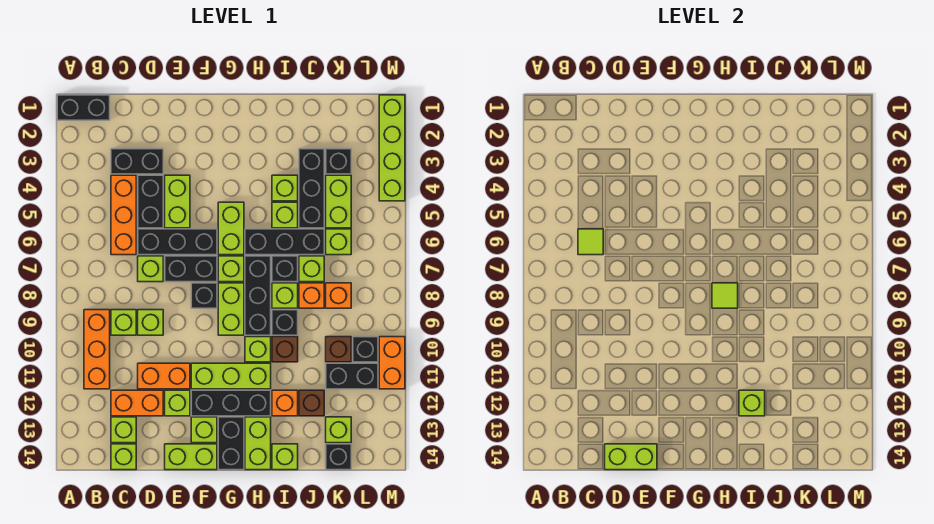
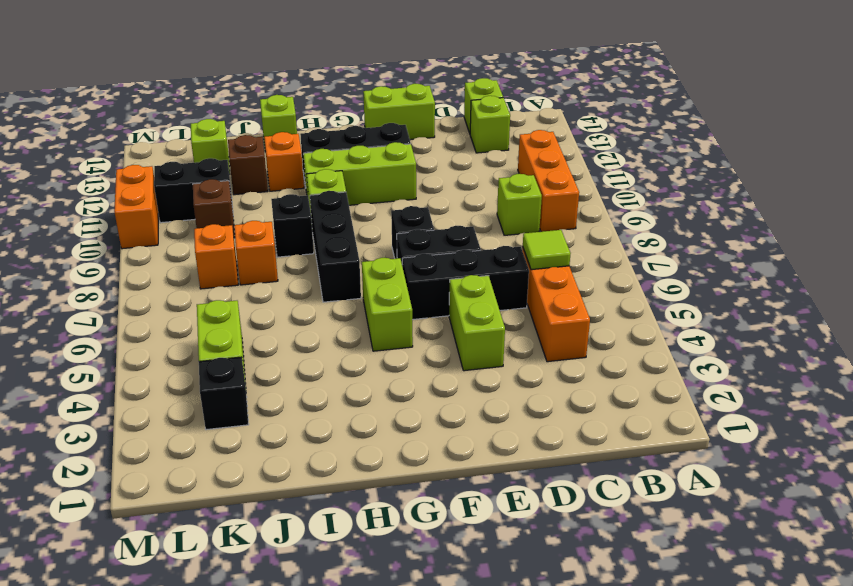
none -> black 1x2 brick [57,95,110,120]
none -> black 1x2 brick [111,149,163,174]
none -> orange 1x2 brick [111,390,163,416]
none -> black 1x2 brick [138,175,163,228]

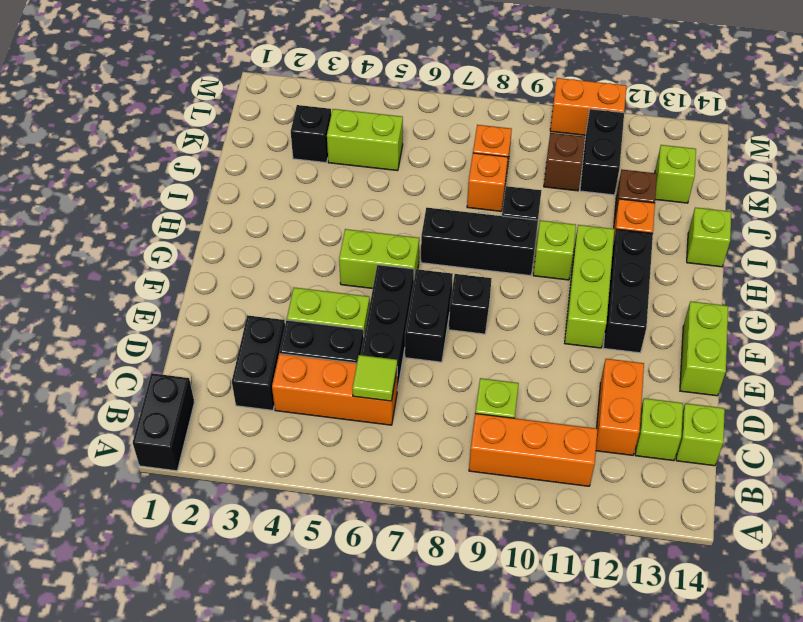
none -> lime 1x1 brick [138,256,163,282]
none -> lime 1x1 brick [138,310,163,335]
none -> orange 1x2 brick [138,363,190,389]
none -> lime 1x1 brick [165,390,190,416]

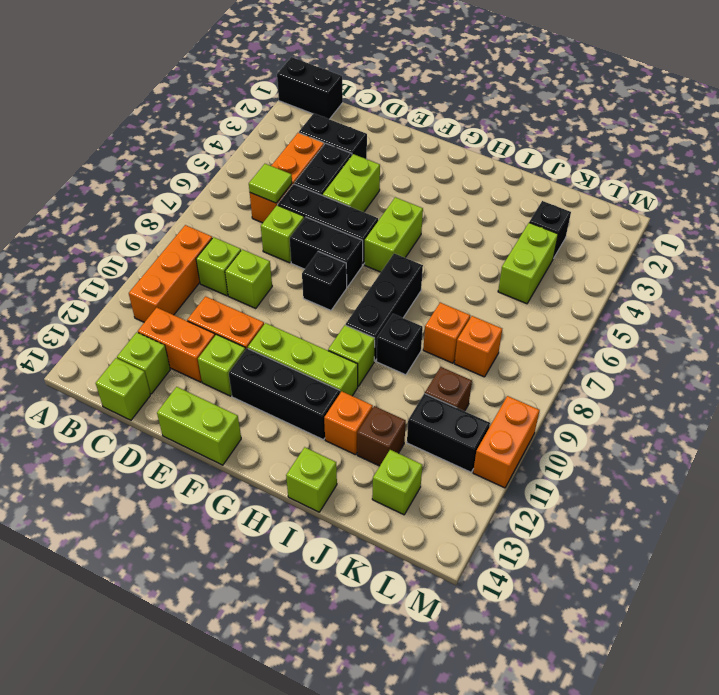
none -> lime 1x1 brick [191,417,217,443]
none -> lime 1x1 brick [218,256,244,282]
none -> lime 1x2 brick [218,283,244,335]
none -> black 1x2 brick [218,417,244,470]

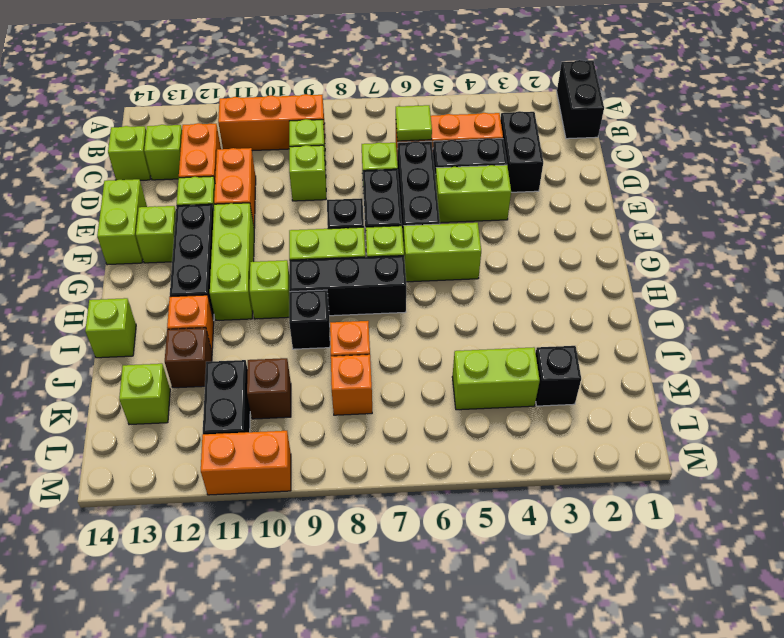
none -> black 1x2 brick [218,417,244,470]
none -> black 1x3 brick [245,229,324,255]
none -> lime 1x2 brick [245,417,271,470]
none -> lime 1x1 brick [272,175,298,201]

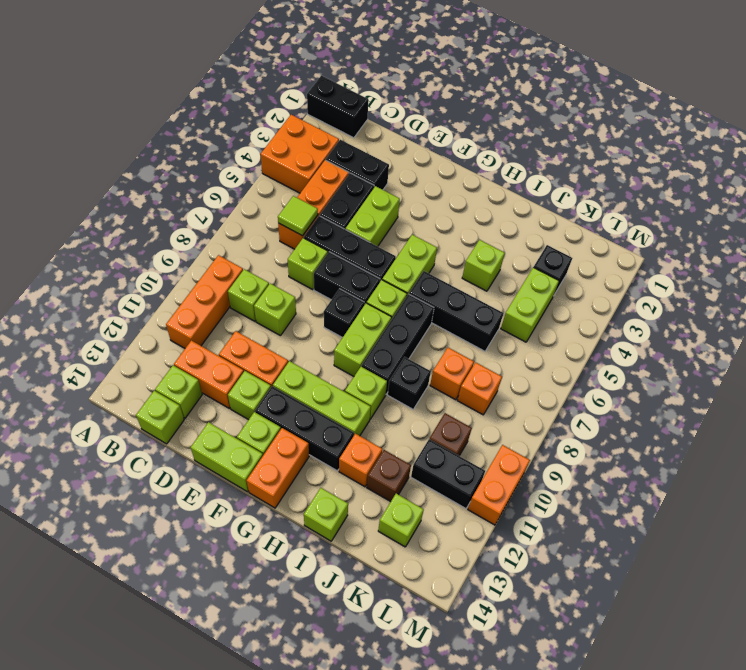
orange 2x2 brick [260,115,339,193] -> none
orange 1x2 brick [247,428,309,508] -> black 1x2 brick [218,417,244,470]
none -> lime 1x2 brick [245,417,271,470]
none -> lime 1x1 brick [272,202,298,228]
none -> black 1x1 brick [272,256,298,282]
none -> lime 1x1 brick [272,283,298,308]

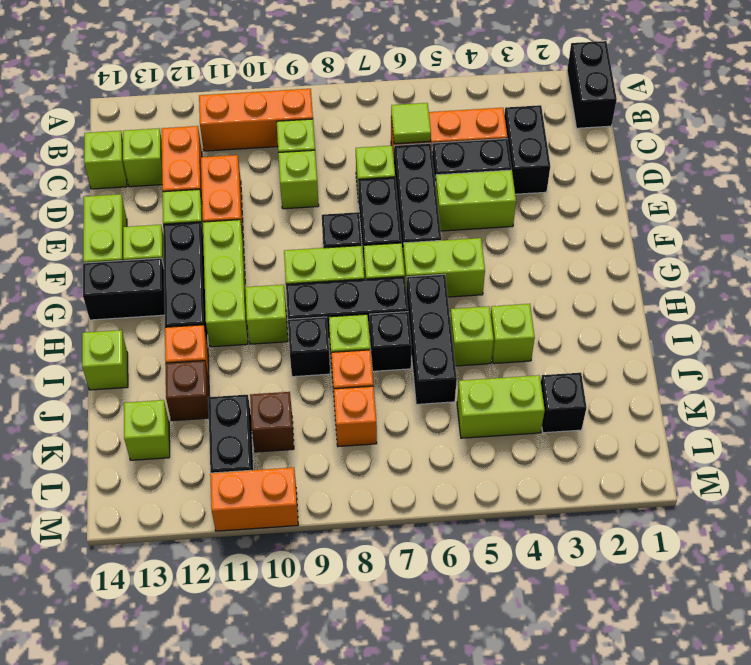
none -> lime 1x2 brick [245,417,271,470]
none -> brown 1x1 brick [272,337,298,362]
none -> black 1x3 brick [299,149,324,228]
none -> lime 1x1 brick [299,256,324,282]

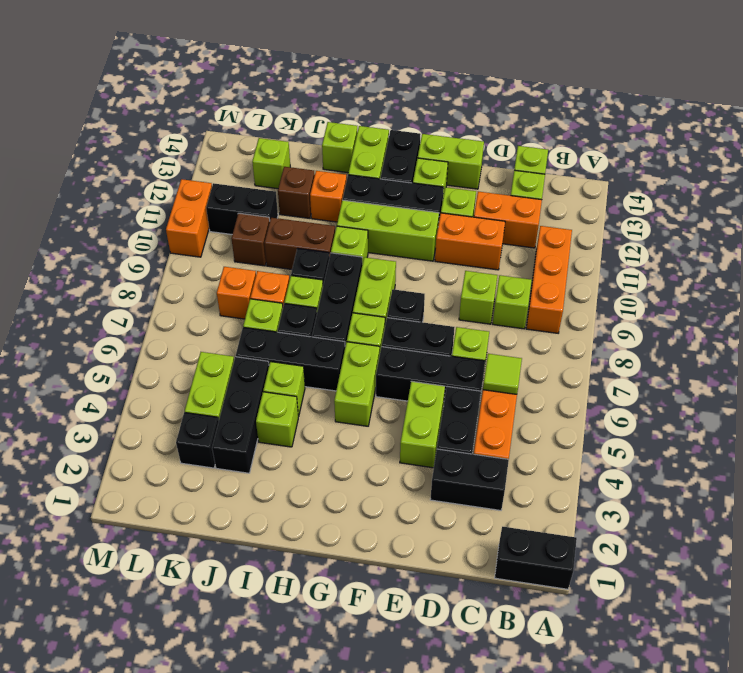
brown 1x2 brick [265,218,335,269] -> brown 1x1 brick [272,337,298,362]
none -> lime 1x1 brick [326,229,351,255]
none -> black 1x1 brick [326,444,351,470]
none -> black 1x1 brick [353,337,378,362]
none -> lime 1x4 brick [379,95,405,201]

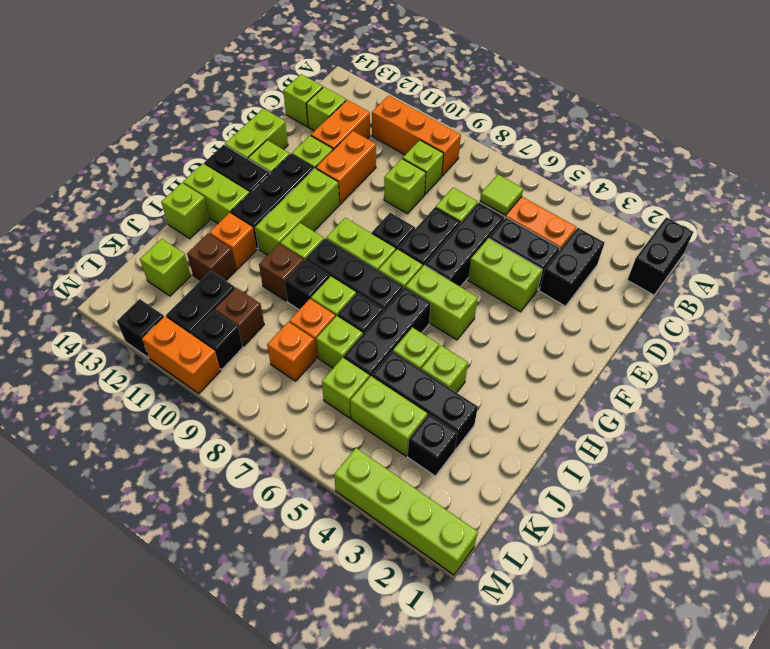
black 1x1 brick [117,299,164,358] -> black 1x1 brick moved to [326,444,351,470]
none -> lime 1x2 brick [605,444,657,470]
none -> lime 1x1 tile [712,283,738,308]
none -> lime 1x1 brick [739,390,765,416]

